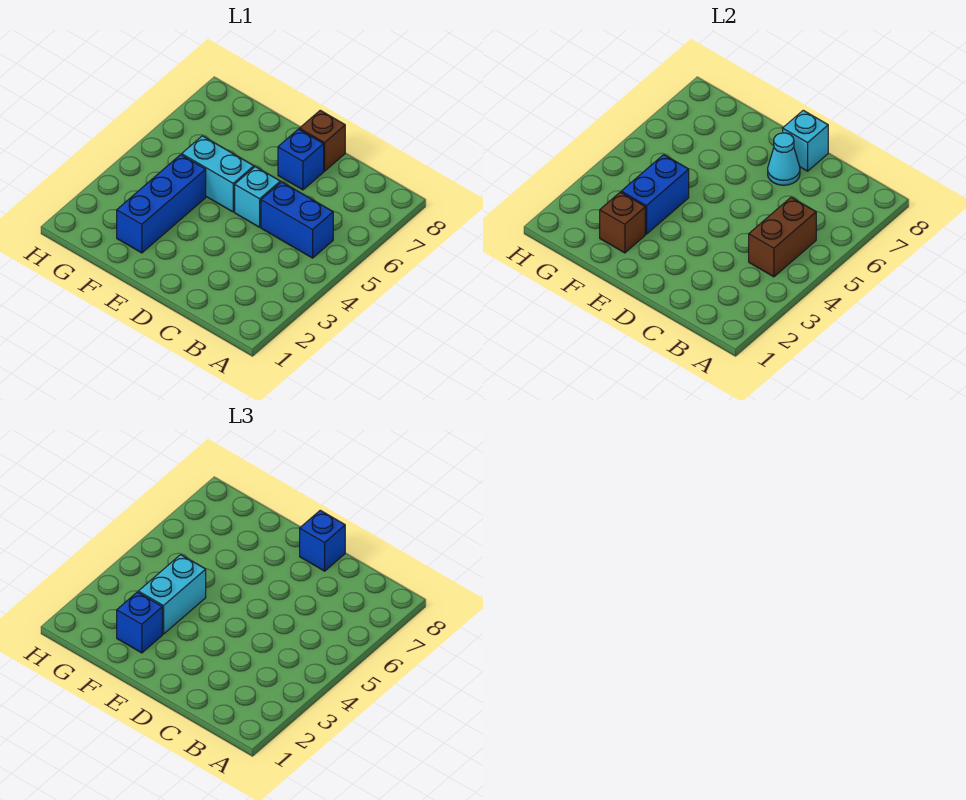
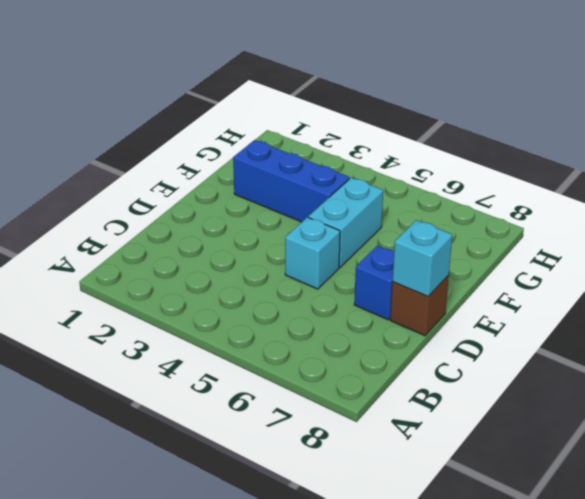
none -> blue 1x2 brick [261,182,333,258]
none -> brown 1x2 brick [749,197,816,277]
none -> cyan 1x1 cone [768,133,800,185]

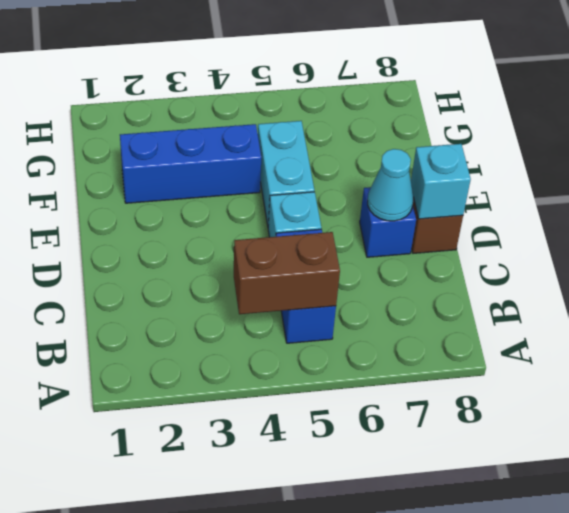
none -> brown 1x1 brick [600,192,645,253]
none -> blue 1x2 brick [621,155,689,234]
none -> blue 1x1 brick [300,510,345,571]

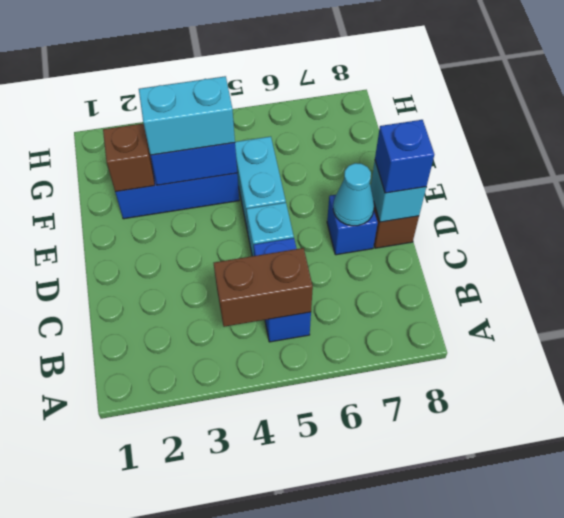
none -> blue 1x1 brick [117,592,162,653]

